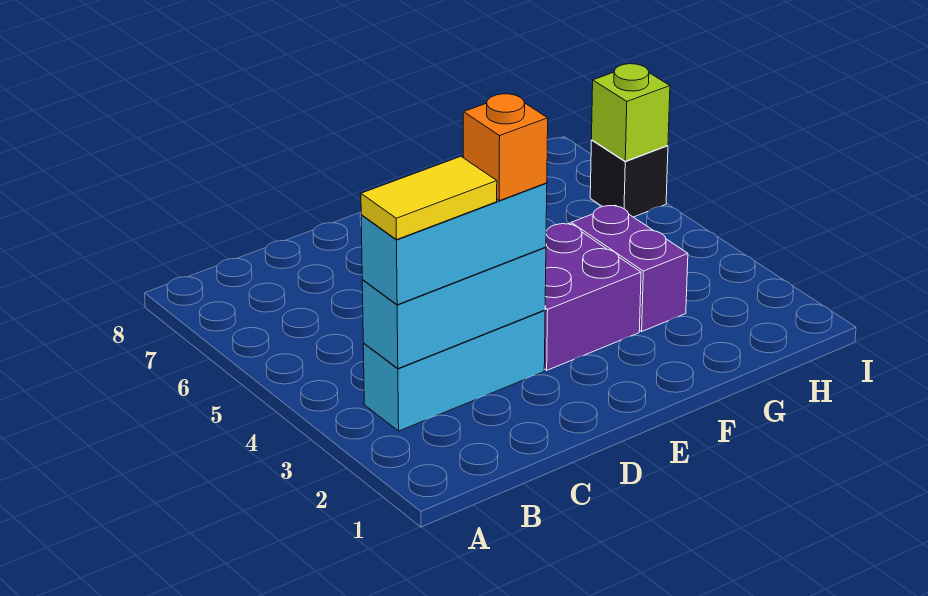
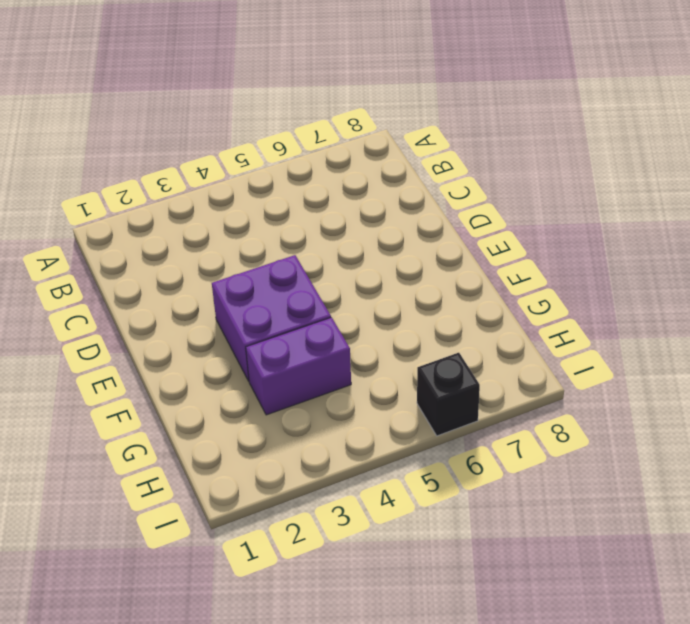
none -> cyan 1x3 brick [363,310,545,431]
none -> cyan 1x3 brick [362,247,546,368]

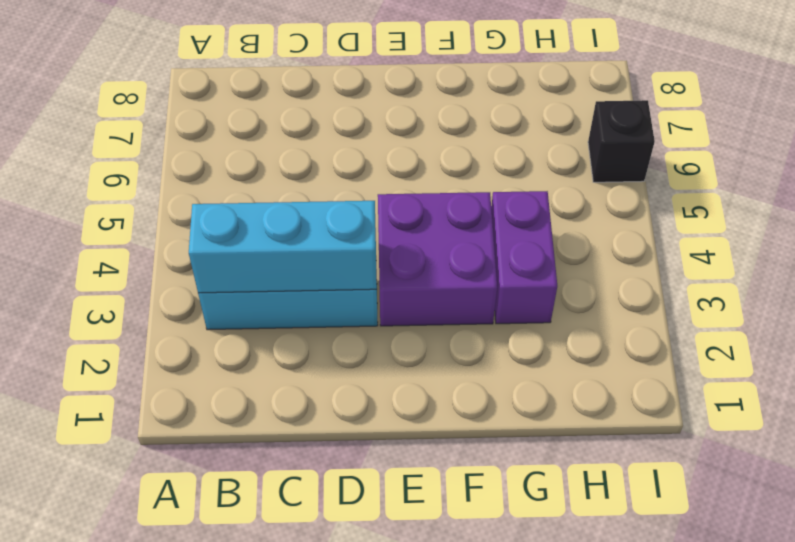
none -> lime 1x1 brick [592,64,670,161]
none -> cyan 1x3 brick [361,183,547,305]

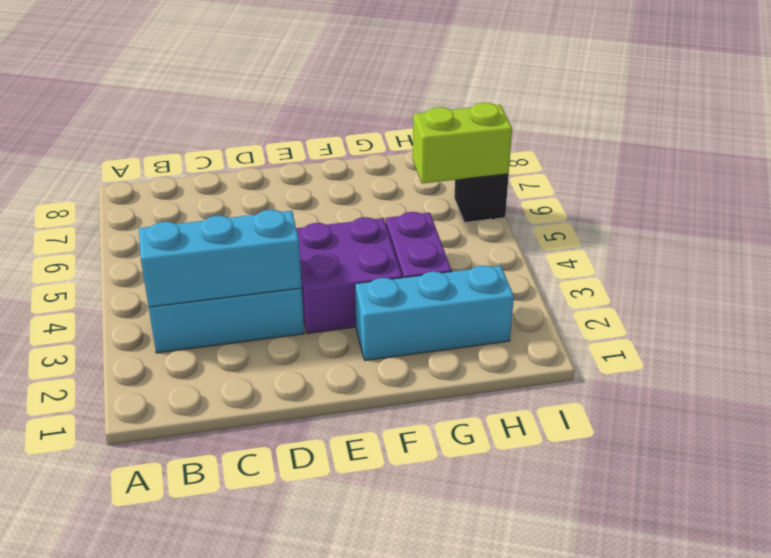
cyan 1x3 brick [355,265,514,361] -> cyan 1x3 brick moved to [361,183,547,305]
lime 1x2 brick [413,103,512,184] -> lime 1x1 brick [592,64,670,161]
none -> yellow 1x2 tile [361,157,497,239]
none -> orange 1x1 brick [463,94,548,201]

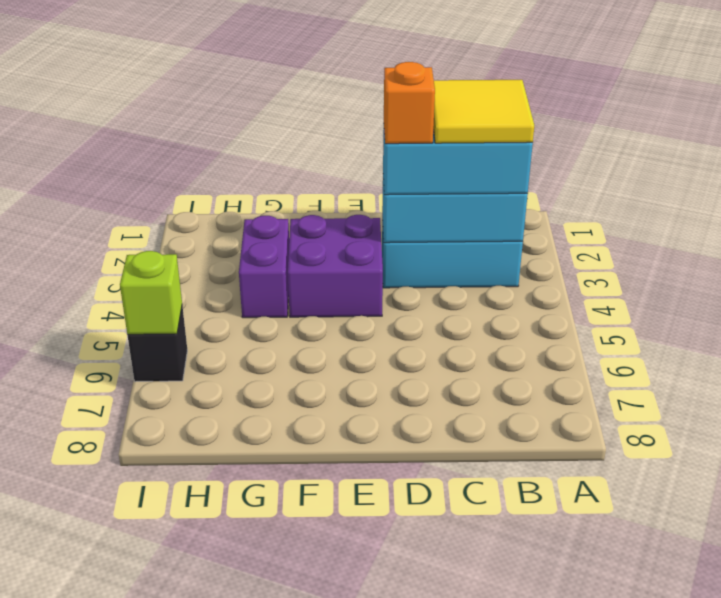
yellow 2x2 tile [433,80,534,143] -> yellow 1x2 tile [361,157,497,239]

